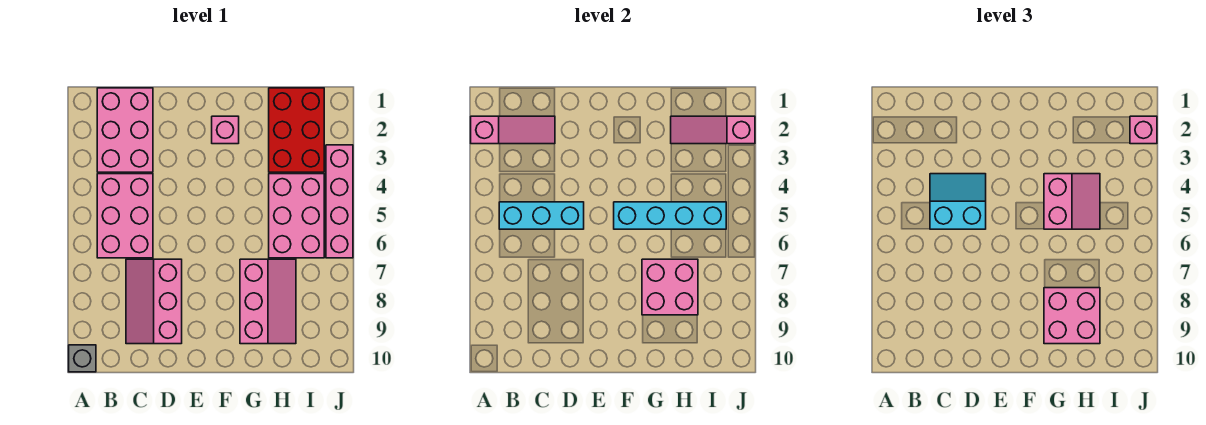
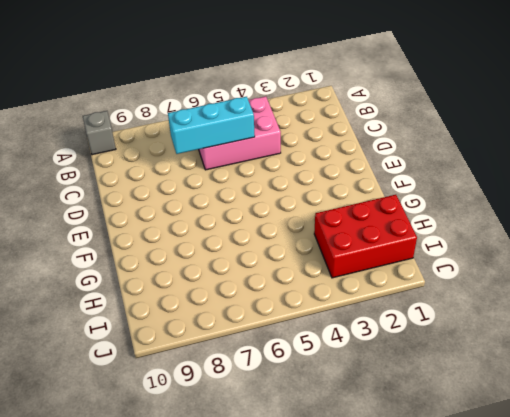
cyan 1x3 brick [168,97,255,154] -> cyan 1x3 brick turned to [499,202,584,229]
none -> pink 2x3 brick [97,88,153,172]
none -> pink 2x3 slope [126,259,182,344]
none -> pink 1x1 brick [212,116,239,144]

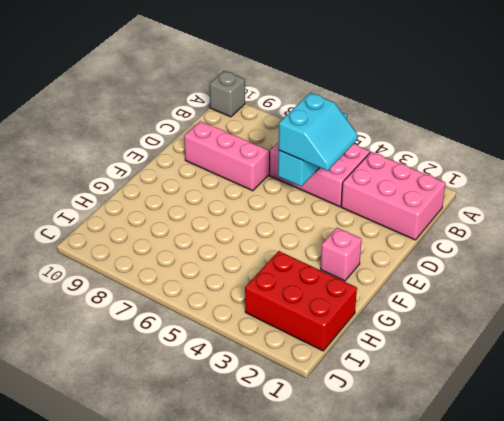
none -> pink 2x3 slope [240,259,296,344]
none -> pink 2x3 brick [269,174,324,258]
none -> pink 1x4 brick [326,145,353,258]

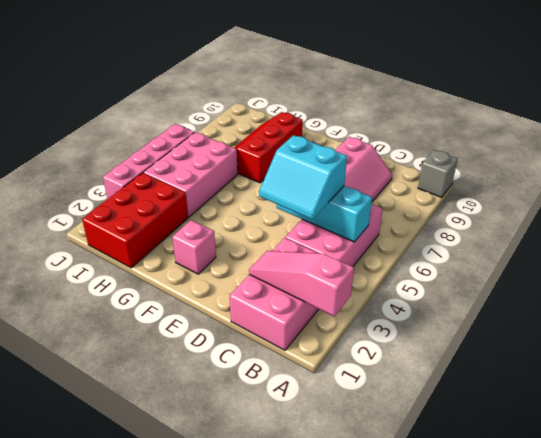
red 2x3 slope [234,112,303,183] -> pink 2x3 slope [240,259,296,344]
none -> cyan 1x4 brick [614,202,726,229]
none -> pink 2x2 brick [642,259,698,315]
none -> pink 1x3 slope [671,116,755,144]

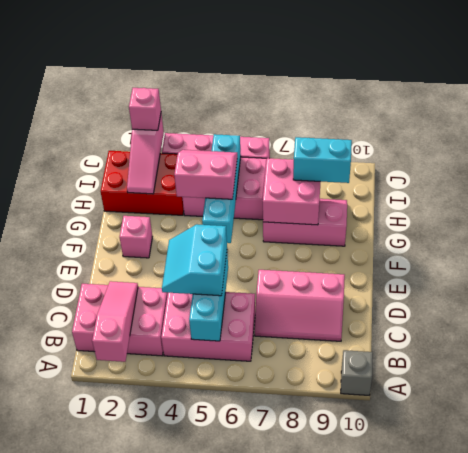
cyan 1x2 brick [293,137,352,183] -> pink 2x2 brick [1044,288,1100,344]

